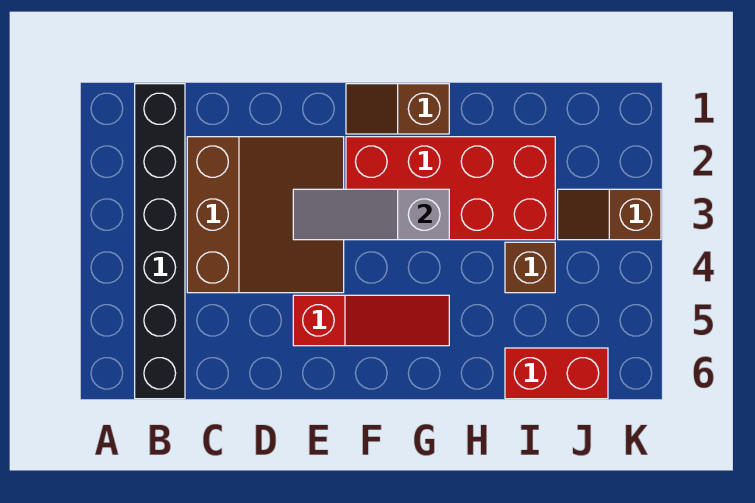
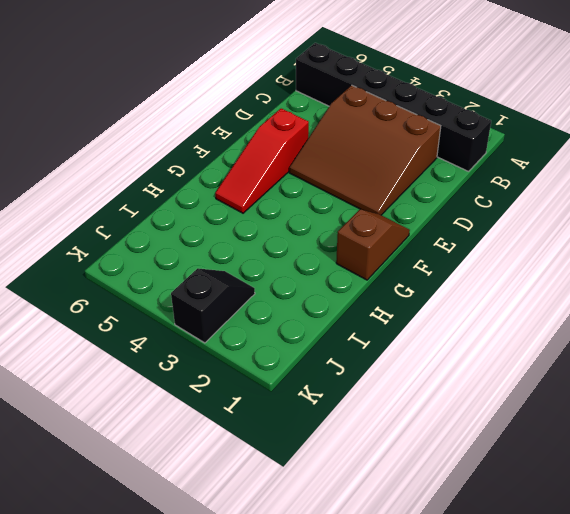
black 1x2 slope [171,268,255,343] -> brown 1x2 slope [558,189,661,240]
none -> red 2x4 brick [346,137,555,240]
none -> brown 1x1 brick [505,242,555,293]

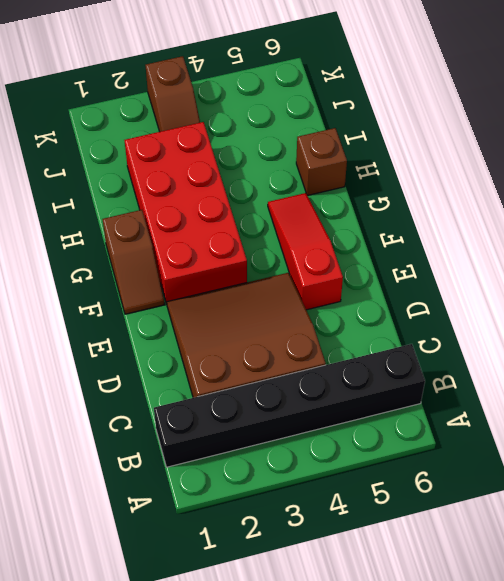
brown 1x1 brick [296,128,347,196] -> brown 1x1 brick moved to [505,242,555,293]
none -> red 1x2 brick [505,348,608,399]
none -> grey 1x3 slope [293,189,449,240]

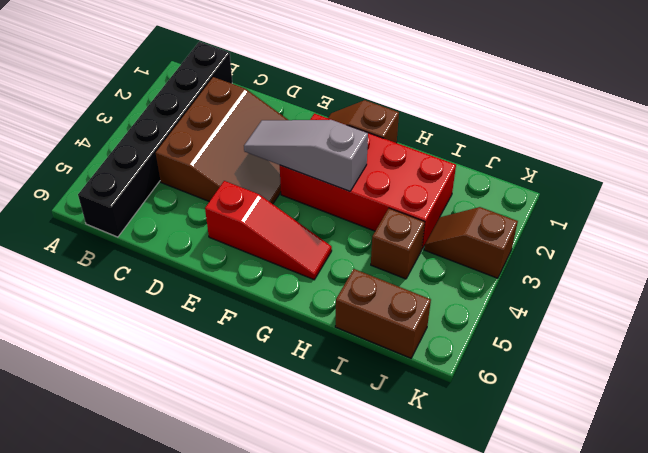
brown 1x2 brick [335,269,431,358] -> red 1x2 brick [505,348,608,399]

